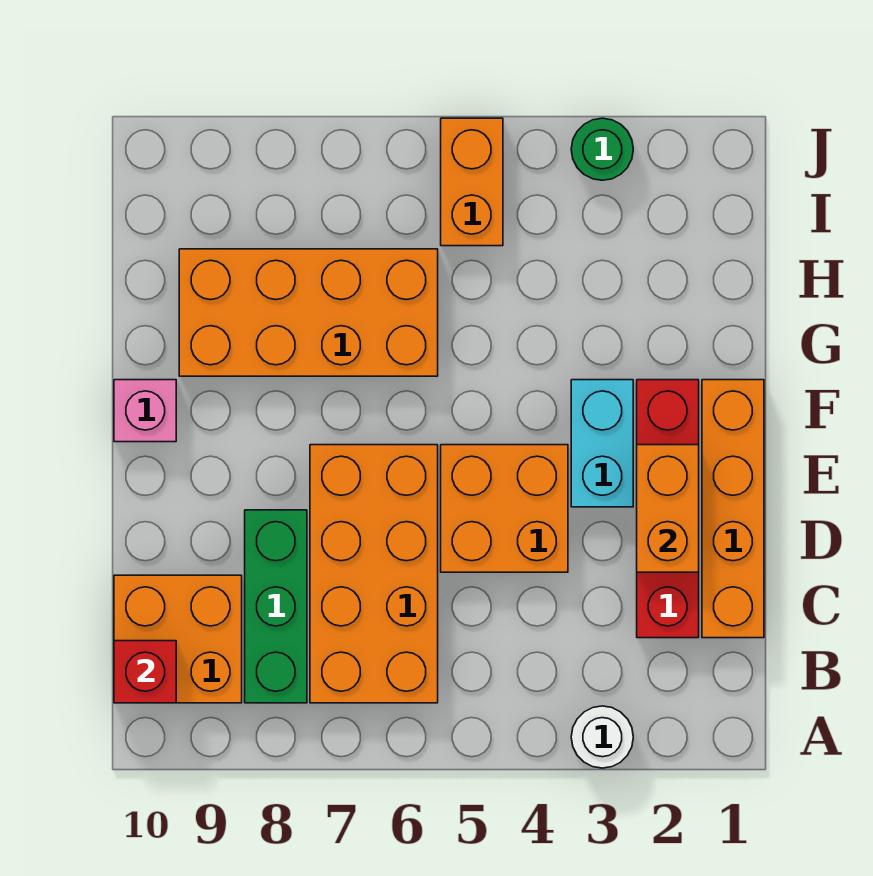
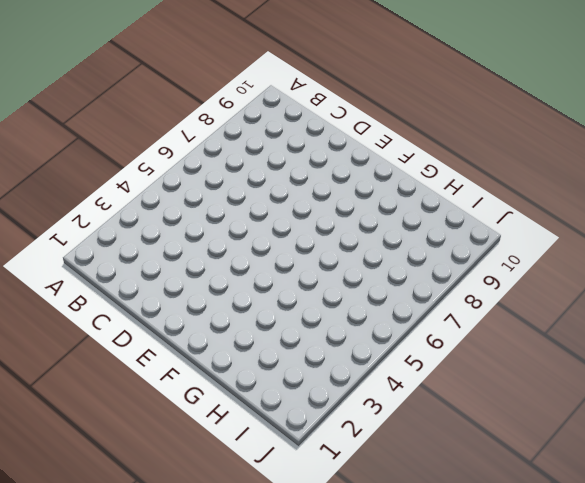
none -> white 1x1 round brick [571,706,633,768]
none -> orange 2x4 brick [310,445,438,703]
none -> green 1x3 brick [245,510,307,703]

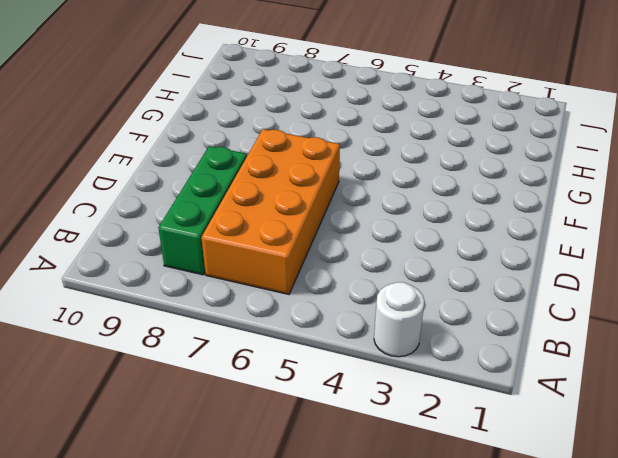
none -> orange 2x2 brick [114,575,242,703]
none -> orange 1x4 brick [702,380,764,638]
none -> red 1x4 brick [637,380,699,638]

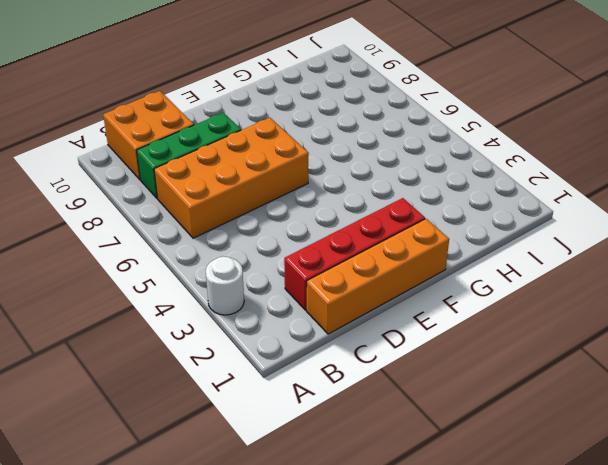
none -> orange 2x2 brick [441,445,568,572]
none -> cyan 1x2 brick [571,380,633,507]
none -> pink 1x1 brick [114,380,176,442]

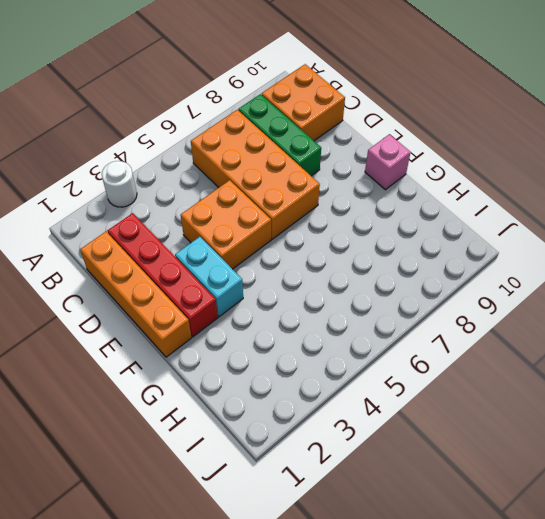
none -> orange 2x4 brick [179,249,438,376]
none -> orange 1x2 brick [441,118,503,246]
none -> green 1x1 round brick [571,118,633,180]

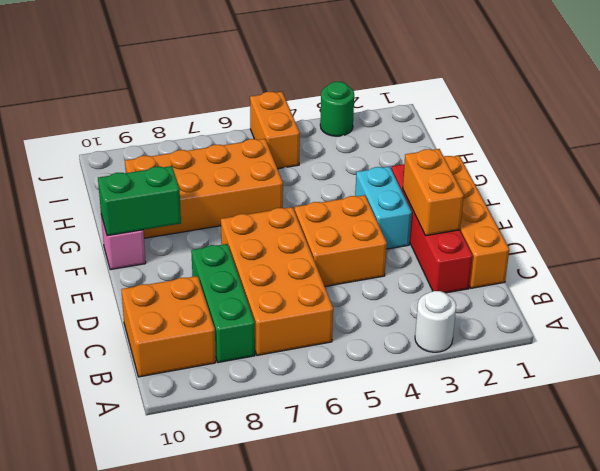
green 1x2 brick [98,166,181,236] -> none
none -> red 1x1 brick [114,641,176,703]

